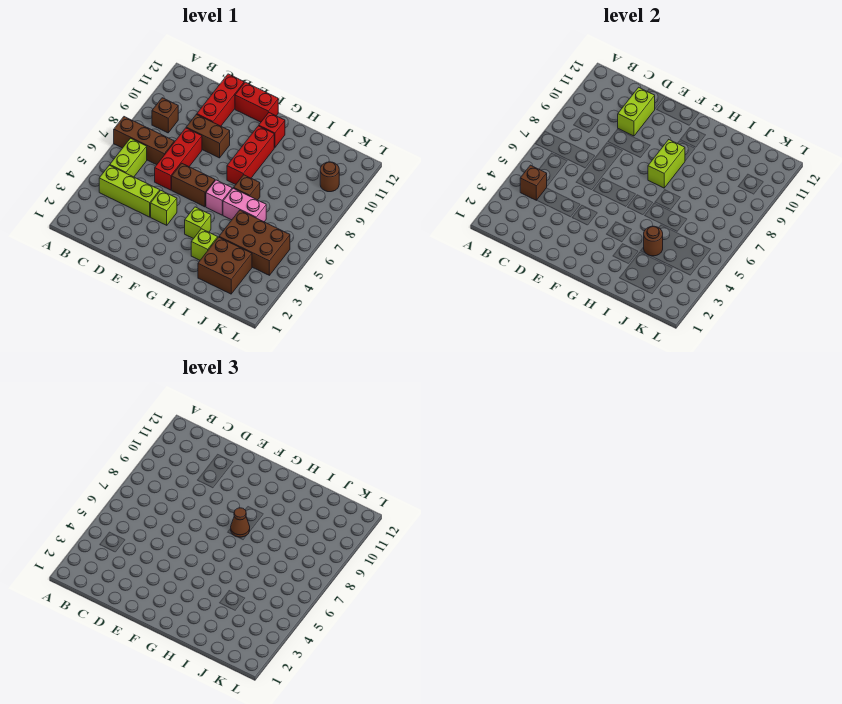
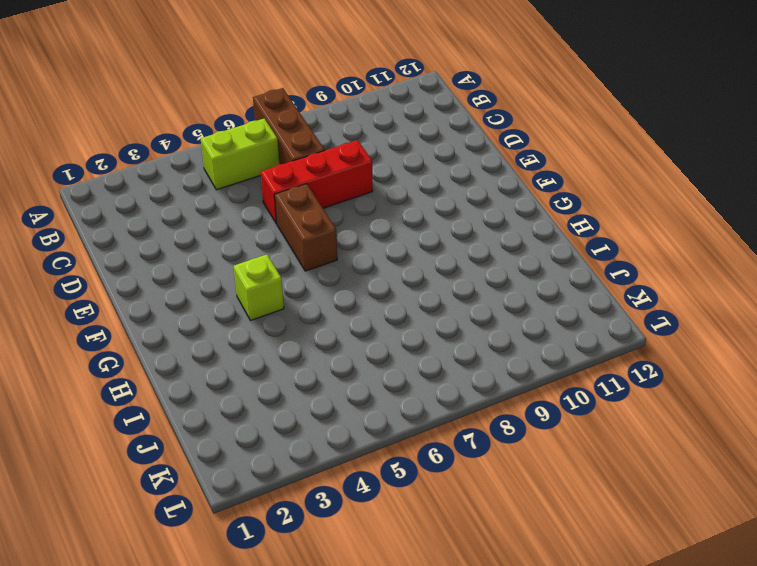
none -> lime 1x3 brick [99,165,160,217]
none -> brown 1x1 brick [152,98,178,133]
none -> brown 1x2 brick [186,114,230,158]

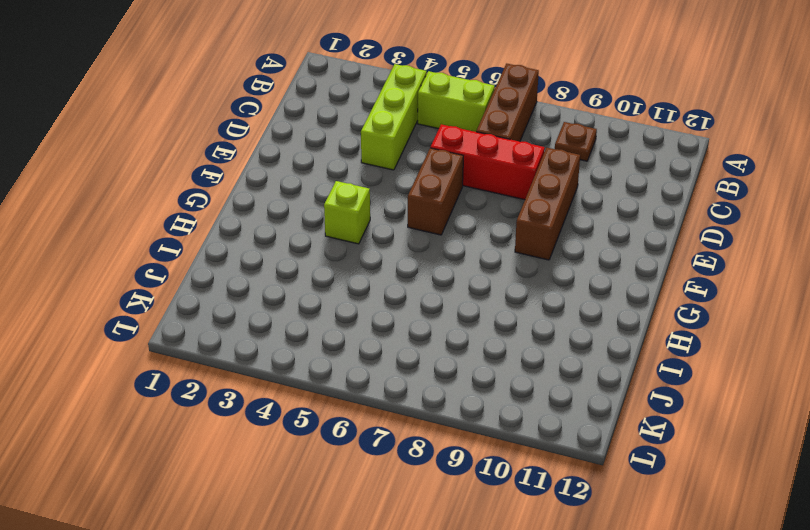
brown 1x1 plate [555,122,597,161] -> brown 1x1 brick [152,98,178,133]
brown 1x3 brick [515,148,580,260] -> brown 1x2 brick [186,114,230,158]
none -> red 1x3 brick [197,74,244,126]
none -> lime 1x1 brick [151,190,177,225]
none -> red 1x2 brick [235,82,278,122]

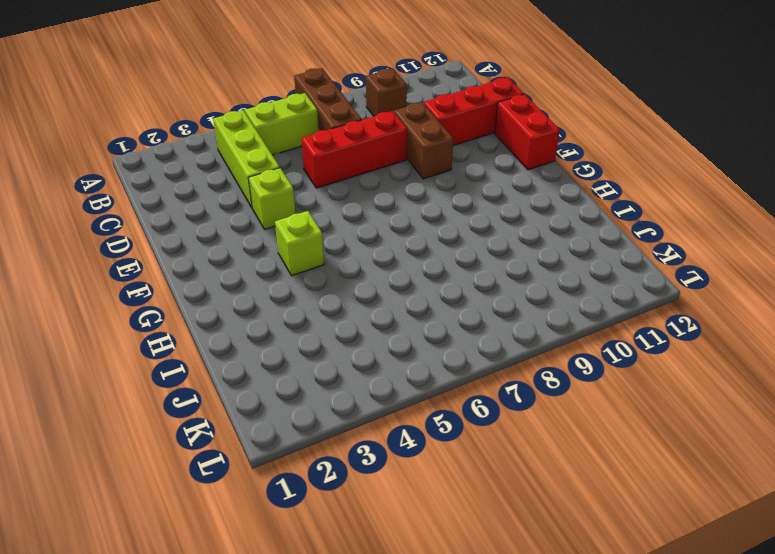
none -> brown 1x2 brick [172,164,215,207]
none -> pink 1x1 brick [206,180,232,215]
none -> red 1x3 brick [227,126,274,184]

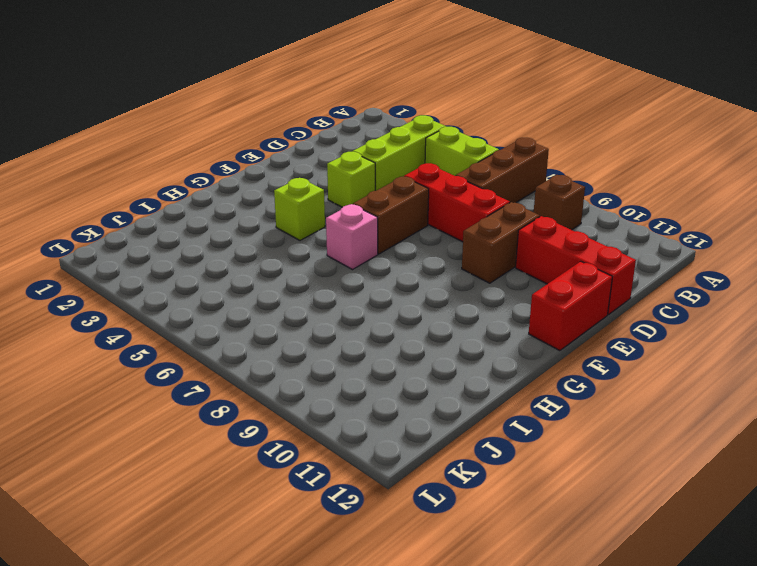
none -> red 1x3 brick [227,126,274,184]
none -> red 1x1 brick [259,113,285,148]
none -> lime 1x1 brick [191,229,218,260]

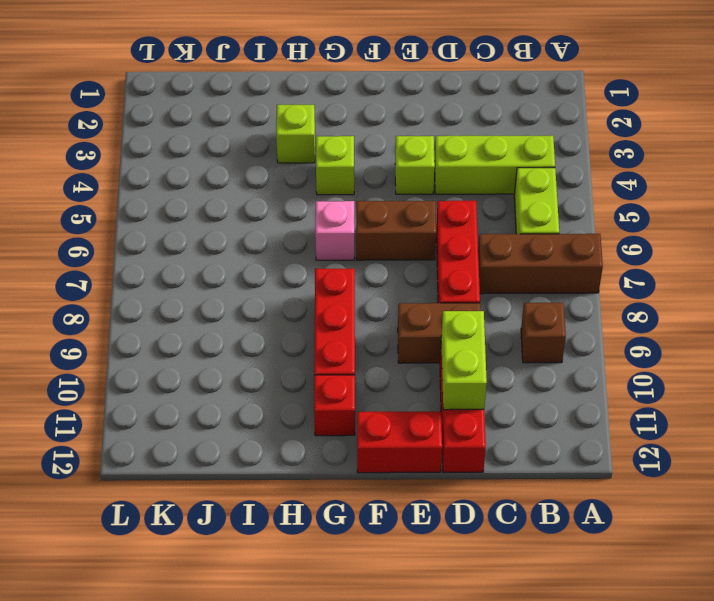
none -> pink 1x2 brick [223,188,266,222]
none -> brown 1x1 brick [234,175,260,200]
none -> brown 2x2 brick [198,237,252,294]

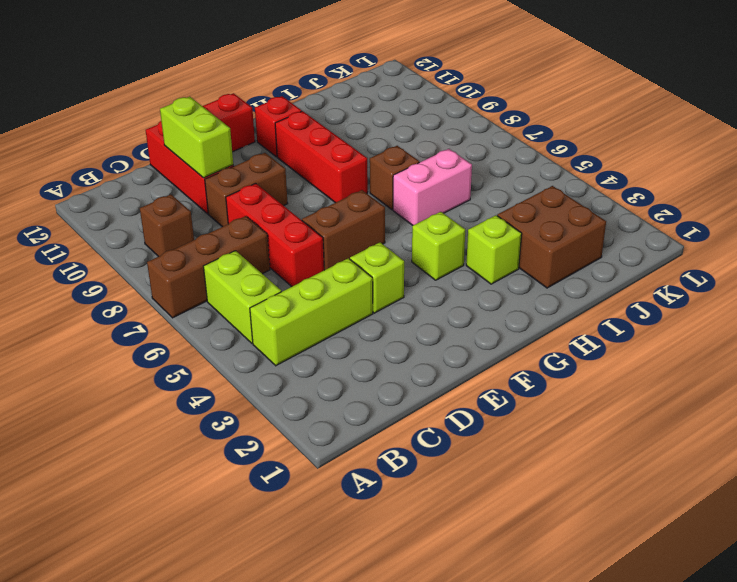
none -> pink 1x1 brick [206,180,232,215]
none -> brown 2x3 brick [219,210,290,275]
none -> brown 1x1 round brick [320,162,339,192]

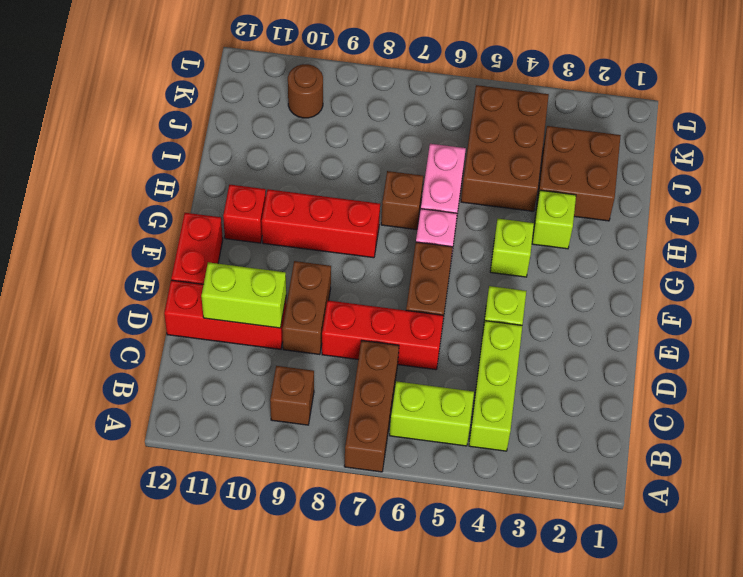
none -> brown 1x1 brick [520,165,547,200]
none -> lime 1x2 brick [648,140,685,188]
none -> brown 1x1 round brick [644,226,663,256]

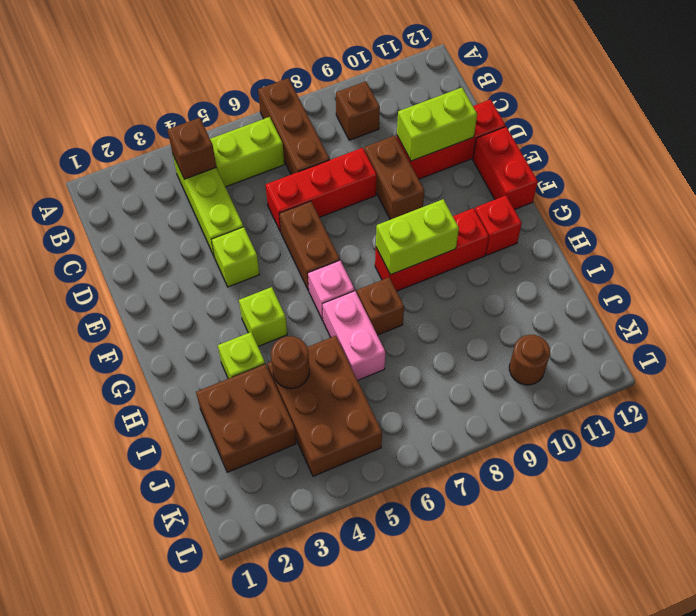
none -> brown 1x1 cone [231,508,250,537]

